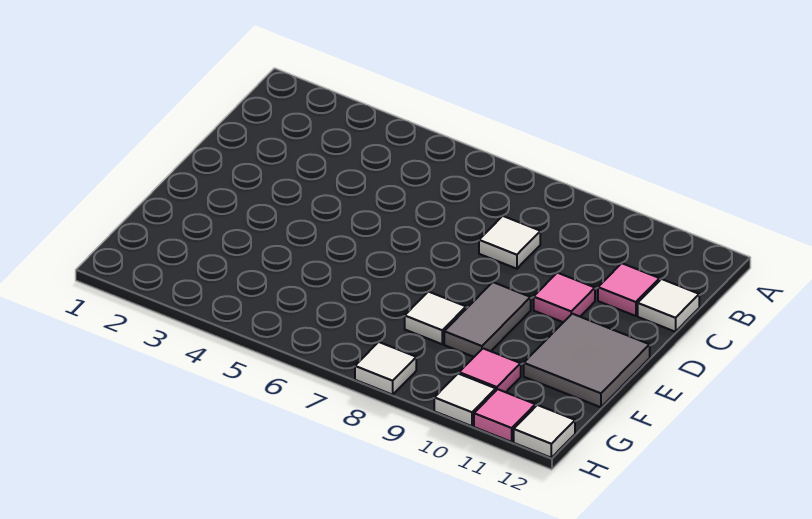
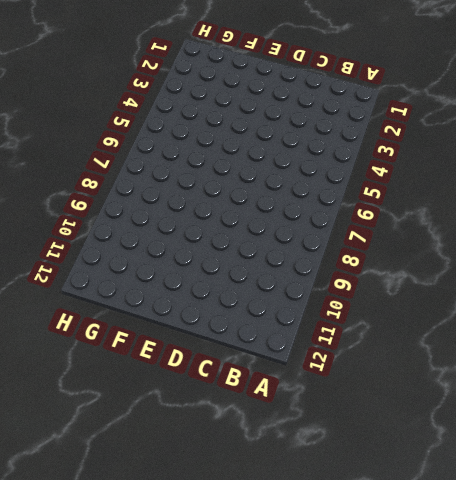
none -> white 1x1 tile [479,216,540,269]
none -> pink 1x1 tile [598,263,660,316]
none -> white 1x1 tile [638,279,699,332]

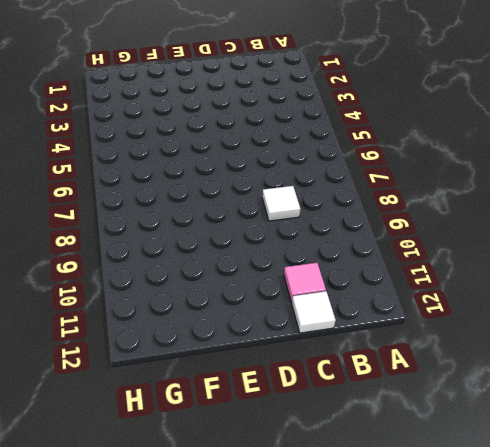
none -> pink 1x1 tile [534,273,595,322]
none -> grey 1x2 tile [444,282,531,357]
none -> grey 2x2 tile [524,314,650,407]

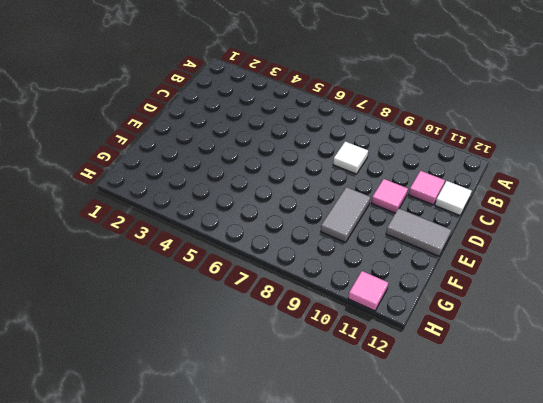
grey 1x2 tile [386,208,451,256] -> grey 2x2 tile [524,314,650,407]
none -> white 1x1 tile [405,292,466,344]
none -> pink 1x1 tile [459,348,521,392]
none -> white 1x1 tile [355,342,416,395]

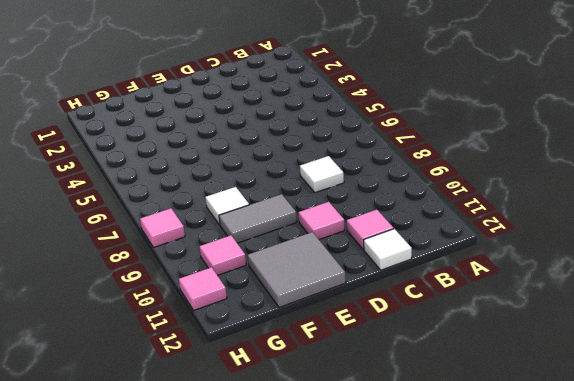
pink 1x1 tile [140,208,185,248] -> white 1x1 tile [355,342,416,395]
none -> white 1x1 tile [434,374,496,426]
none -> white 1x1 tile [514,405,575,458]

